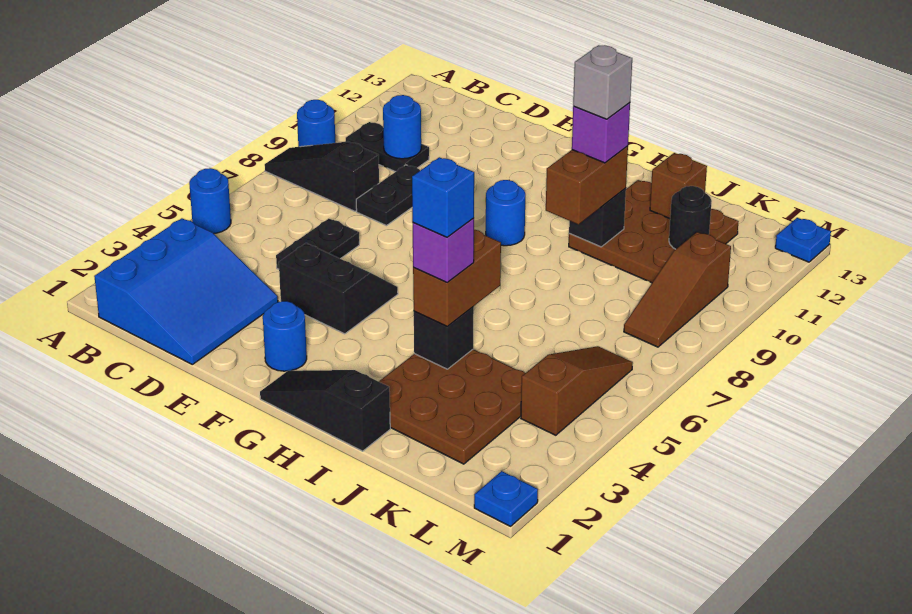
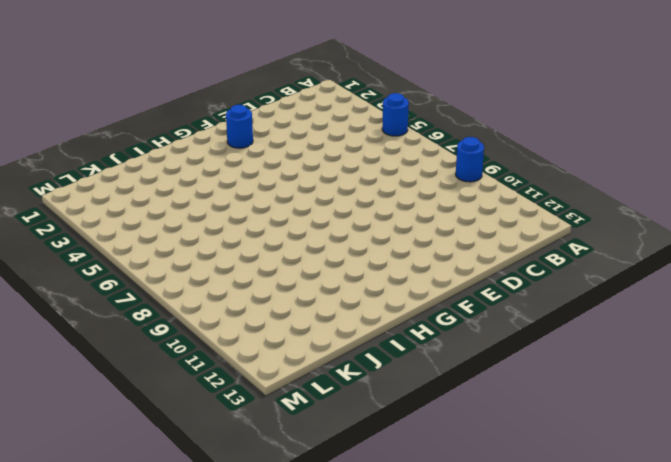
none -> black 1x3 slope [265,142,379,211]
none -> blue 3x3 slope [94,218,278,364]
none -> black 1x2 plate [346,122,429,172]

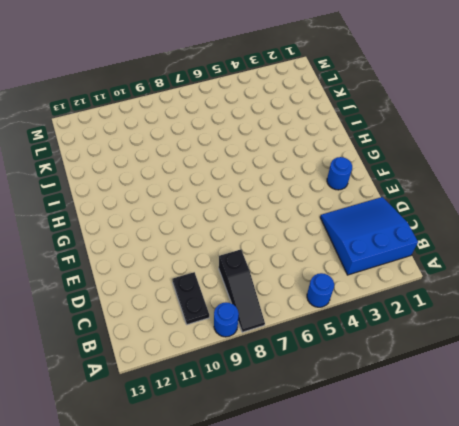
none -> black 1x2 plate [276,219,359,269]
none -> black 1x2 plate [356,165,420,226]
none -> black 2x2 slope [279,243,398,334]

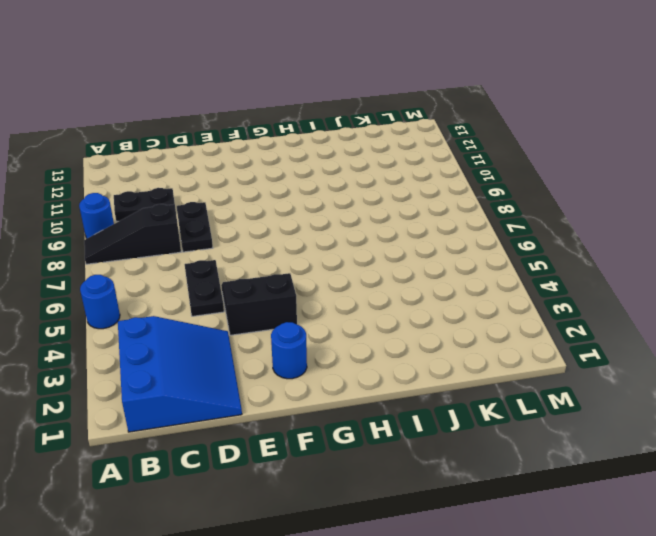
none -> black 1x3 slope [260,370,390,451]
none -> blue 1x1 round brick [486,180,525,246]
none -> brown 3x3 plate [379,349,525,464]

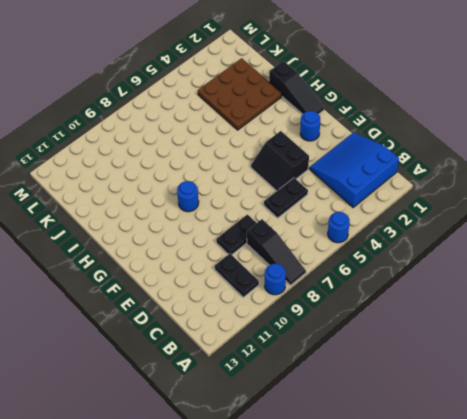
none -> brown 3x3 plate [569,180,739,283]
none -> brown 1x3 slope [521,346,633,435]
none -> brown 1x3 slope [624,232,731,347]

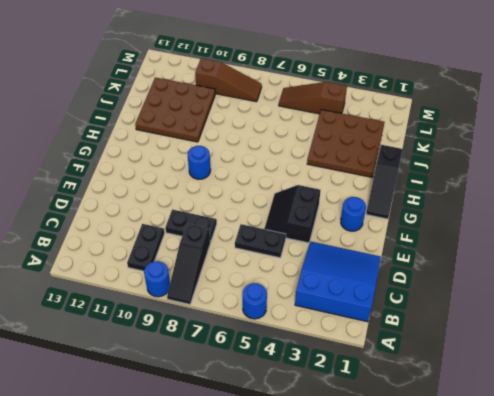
none -> blue 1x1 plate [474,471,538,526]
none -> blue 1x1 plate [775,218,831,262]
none -> blue 1x1 round brick [383,95,421,159]

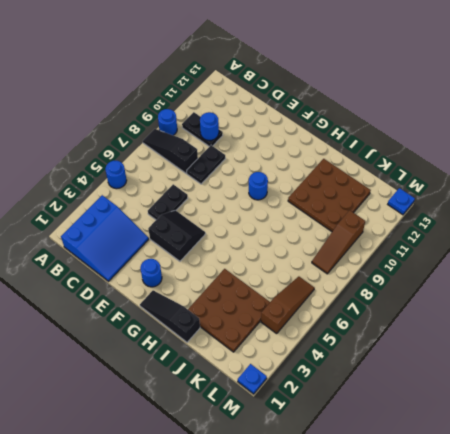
none -> black 1x1 brick [414,307,474,369]
none -> black 1x1 brick [569,188,626,247]
none -> brown 1x1 brick [650,153,707,219]

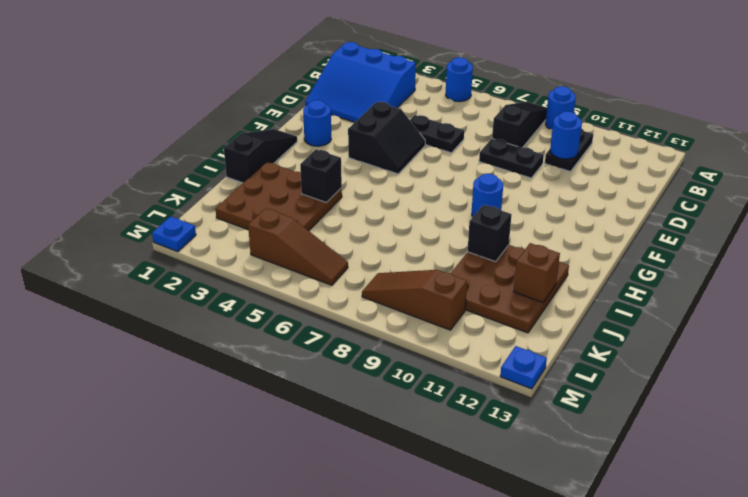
none -> black 1x1 round brick [669,186,712,249]
none -> brown 1x2 brick [413,230,501,327]
none -> brown 1x2 brick [546,146,628,224]

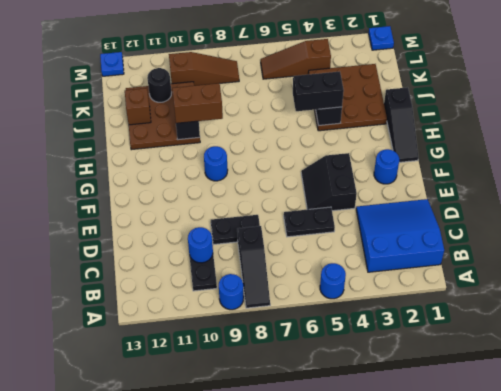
black 1x2 brick [293,71,344,111] -> brown 1x2 brick [413,230,501,327]
none -> purple 1x1 brick [413,218,474,283]
none -> purple 1x1 brick [572,103,630,163]
none -> blue 1x1 brick [412,157,474,237]

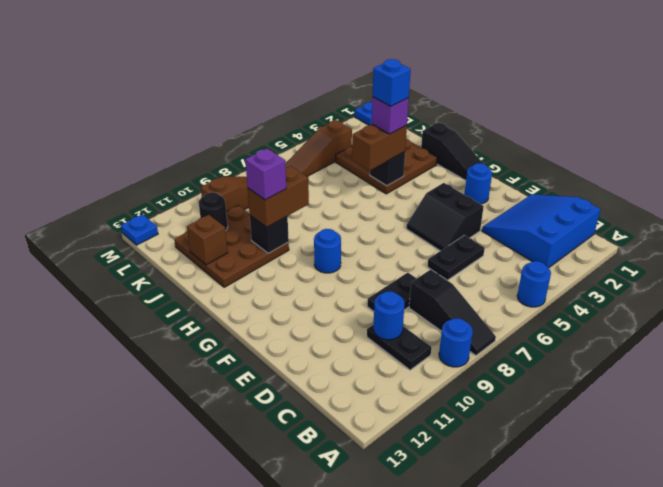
none -> grey 1x1 brick [573,45,632,119]

